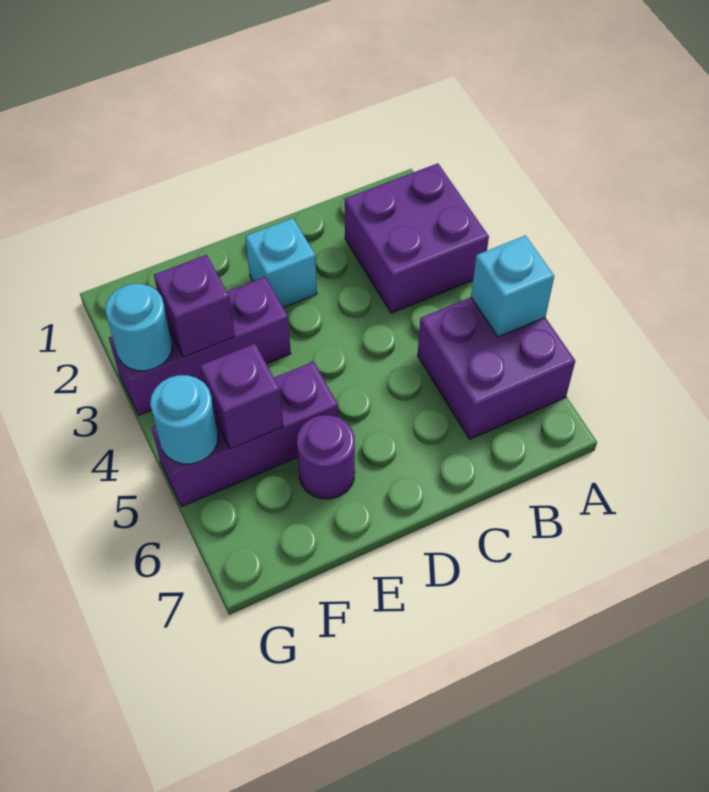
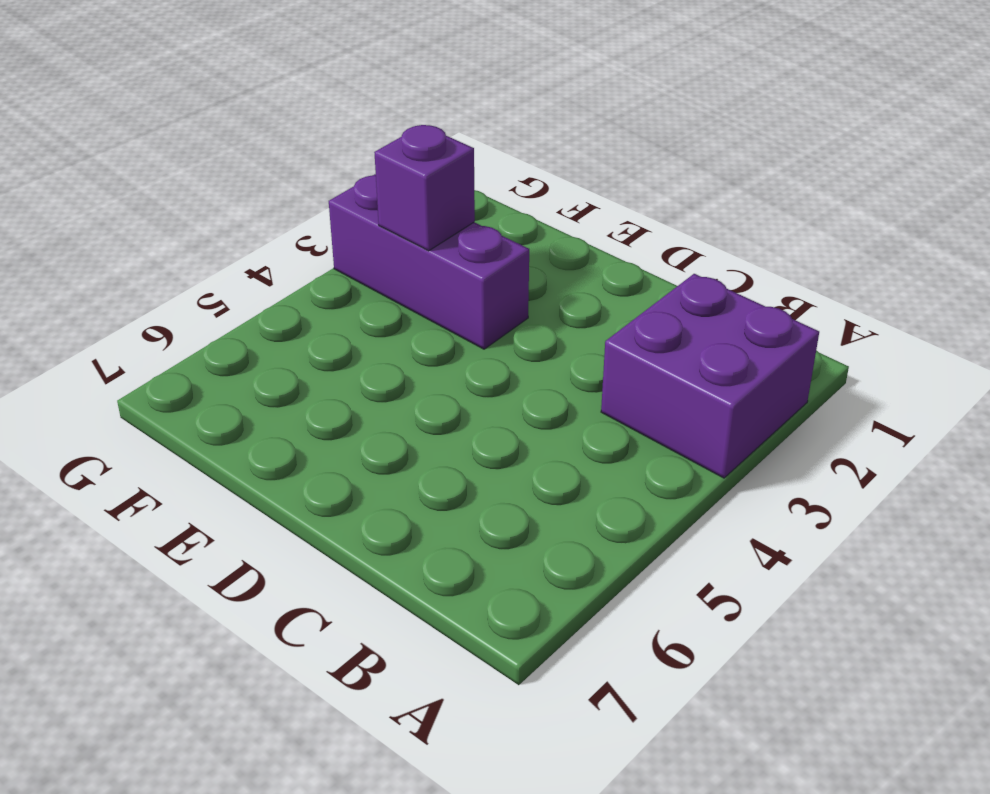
none -> purple 2x2 brick [418,297,575,439]
none -> cyan 1x1 brick [245,218,317,308]

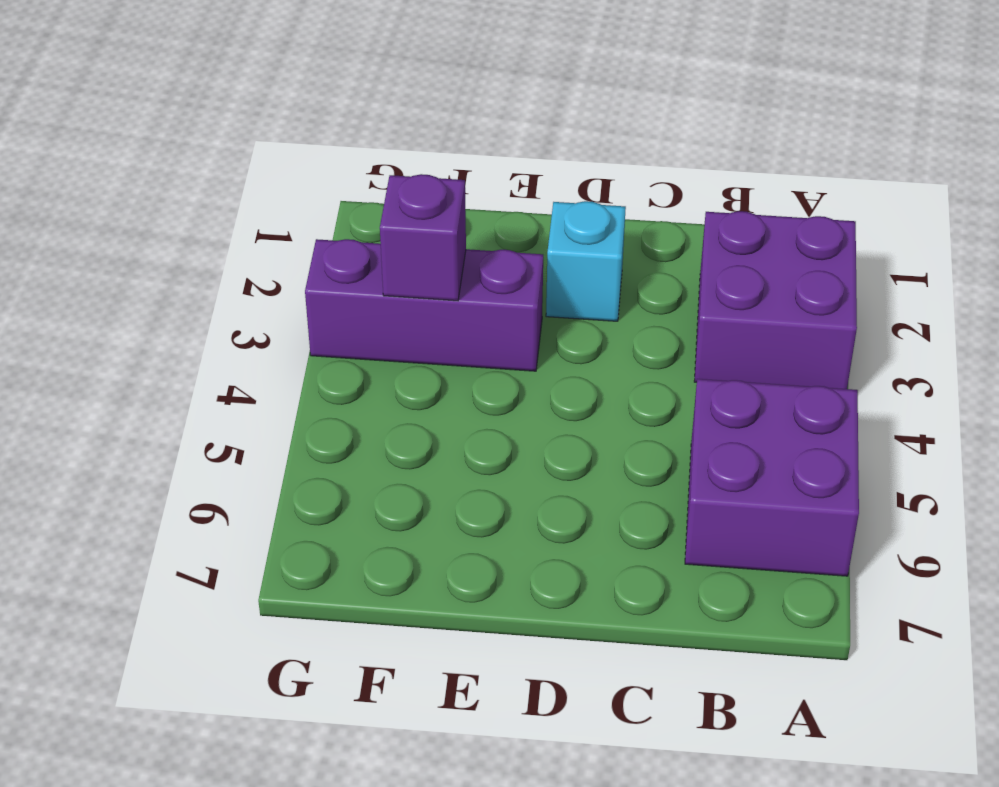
none -> purple 1x3 brick [152,362,338,507]
none -> purple 1x1 round brick [297,415,355,499]

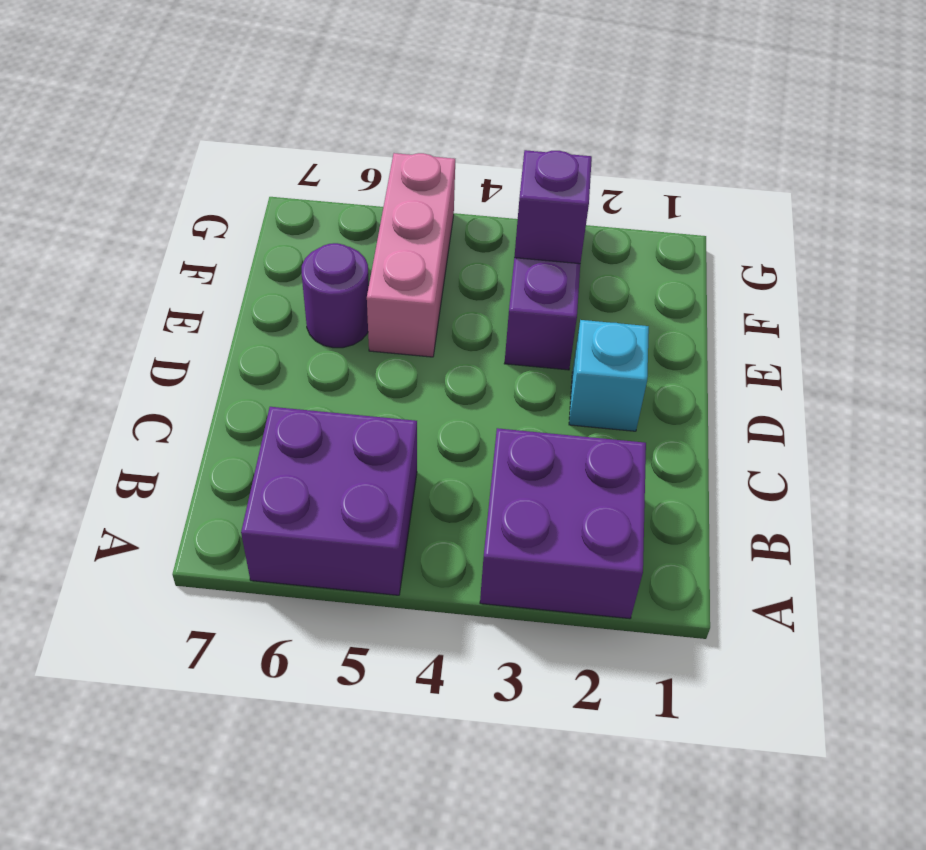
pink 1x3 brick [367,153,455,357] -> purple 1x3 brick [152,362,338,507]
none -> cyan 1x1 brick [471,235,554,337]
none -> purple 1x1 brick [200,344,283,449]

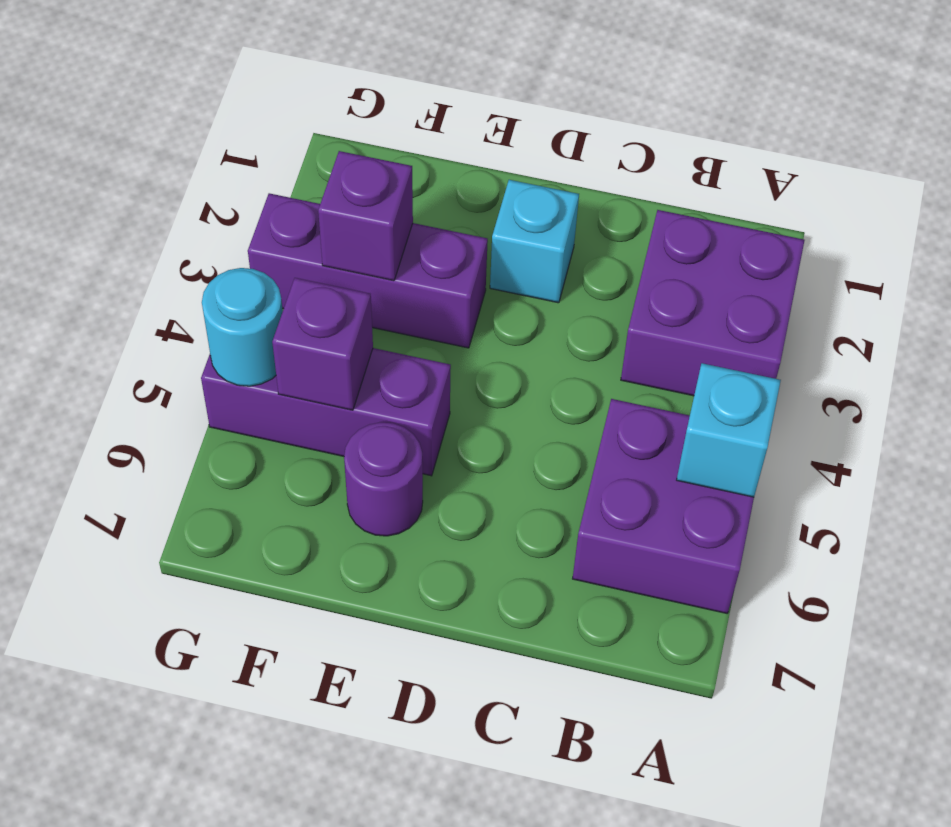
none -> cyan 1x1 round brick [105,284,172,371]

